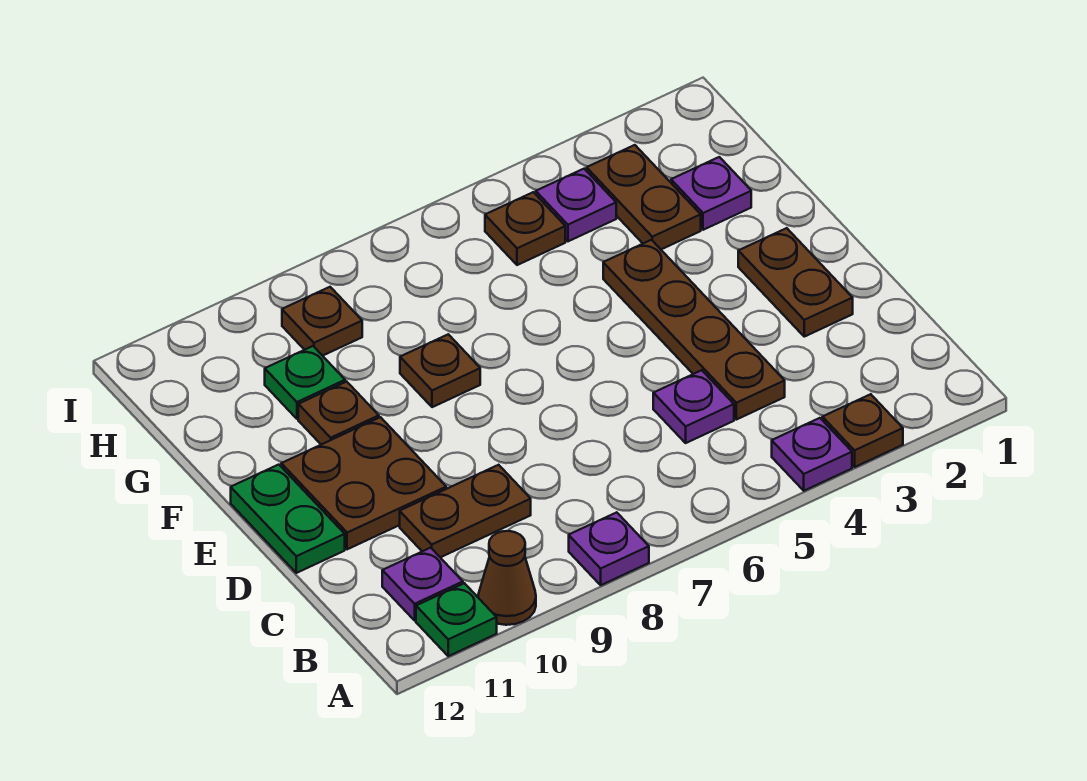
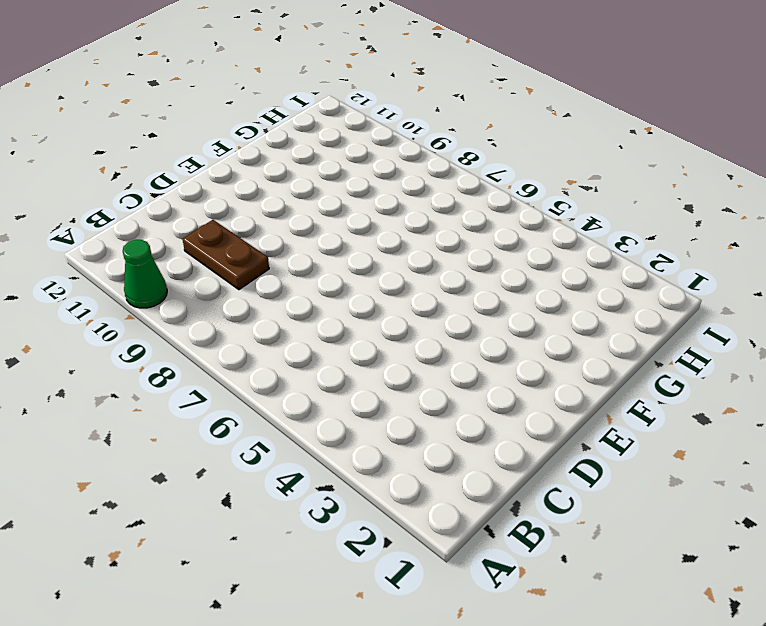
green 1x1 cone [123,240,167,308] -> brown 1x1 cone [478,531,536,625]
none -> brown 1x1 plate [822,394,903,467]
none -> purple 1x1 plate [772,418,852,491]
none -> purple 1x1 plate [569,512,649,585]

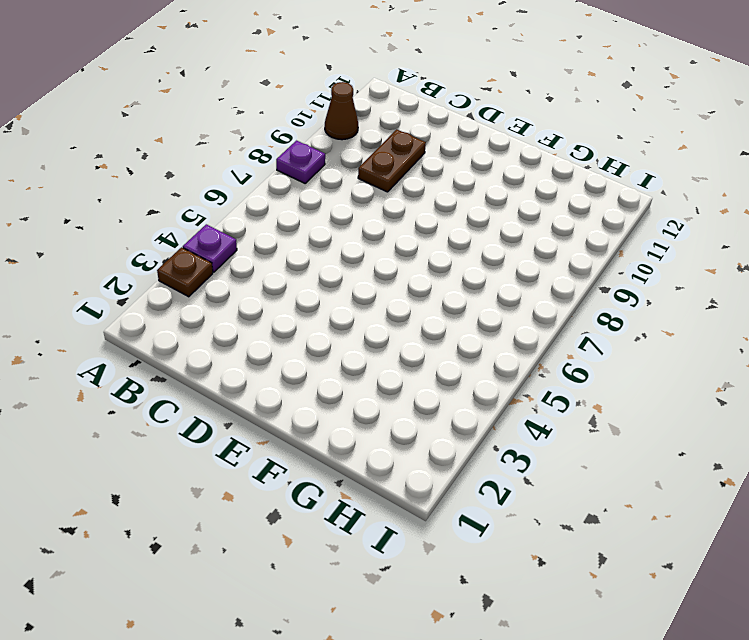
none -> green 1x1 plate [416,583,497,656]
none -> purple 1x1 plate [382,548,463,620]
none -> brown 1x4 plate [603,240,785,420]

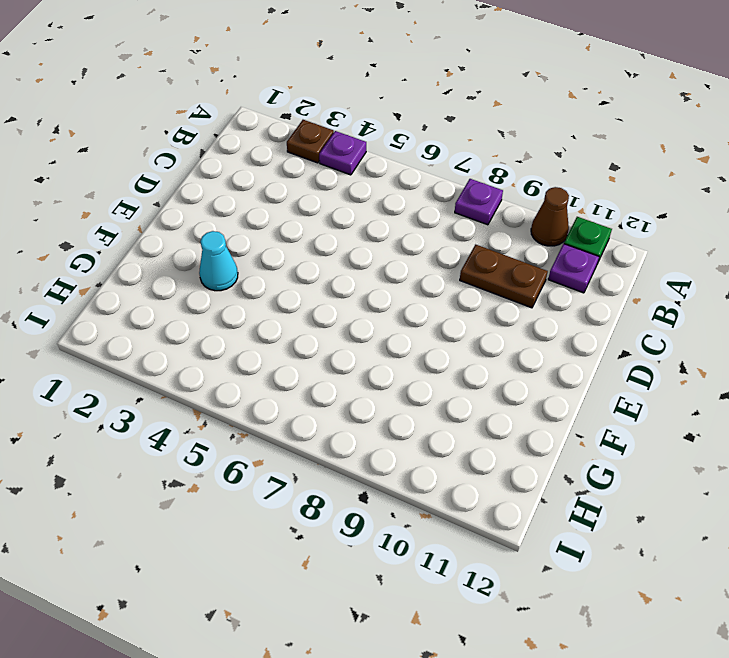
cyan 1x1 cone [199,231,238,291] -> none
none -> brown 1x4 plate [603,240,785,420]
none -> purple 1x1 plate [653,370,734,443]
none -> brown 1x2 plate [738,228,853,337]

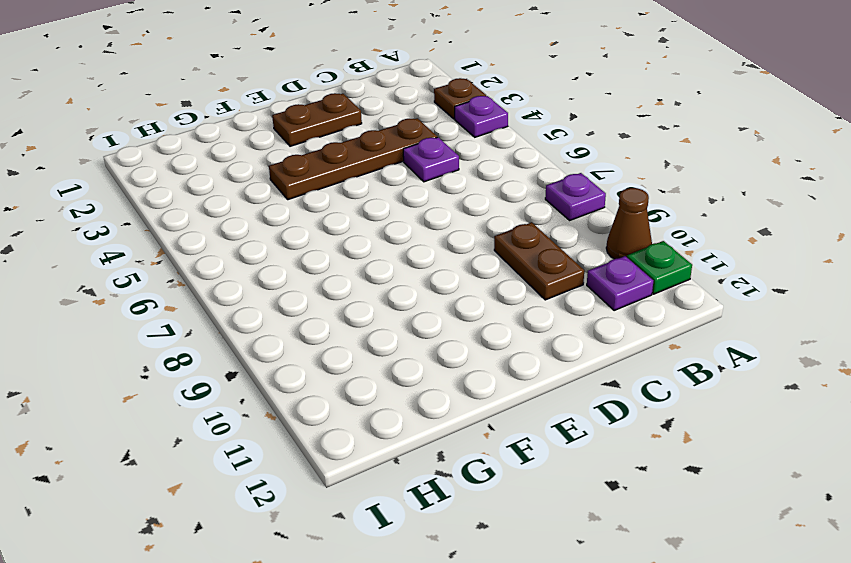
none -> brown 2x2 plate [281,417,446,549]
none -> green 1x2 plate [231,465,345,573]
none -> brown 1x1 plate [400,334,480,407]

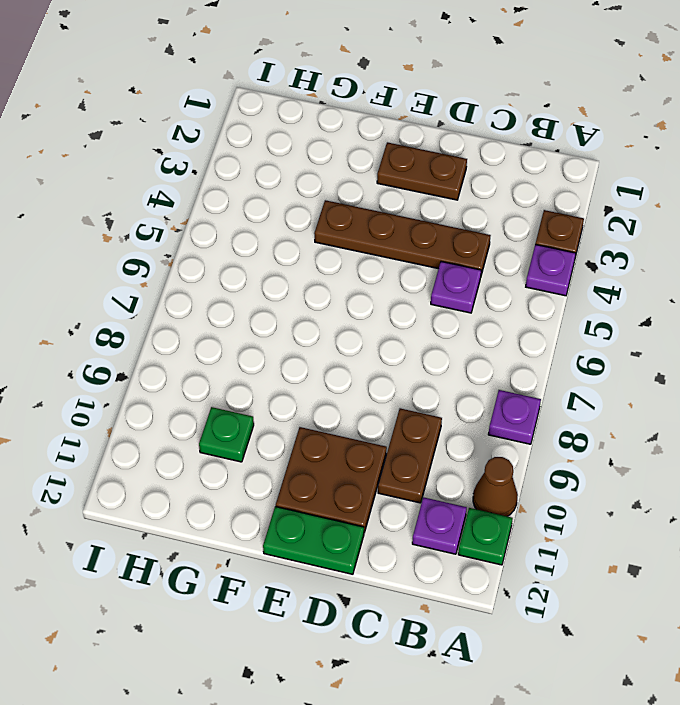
none -> brown 1x1 plate [400,334,480,407]
none -> brown 1x1 plate [298,382,379,445]
none -> purple 1x1 plate [671,157,751,230]

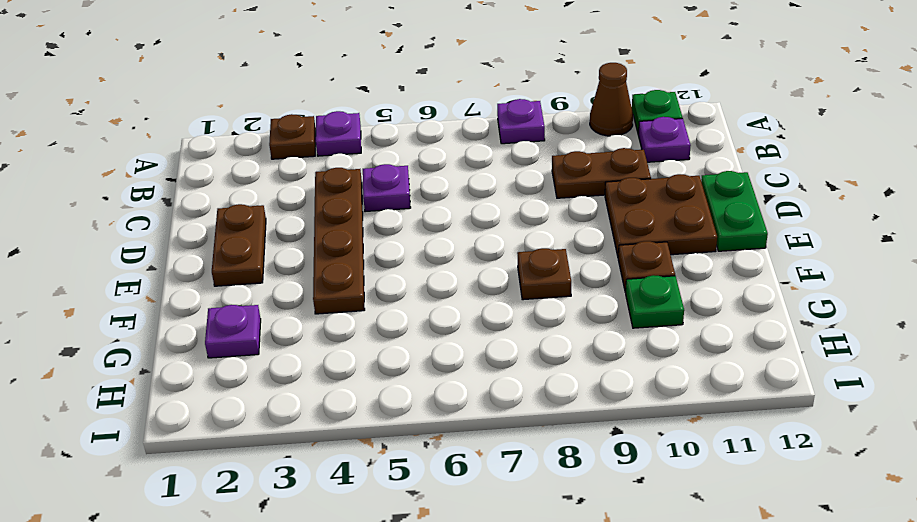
none -> brown 1x2 plate [587,145,701,249]
none -> purple 1x1 plate [536,169,616,241]
none -> brown 1x1 plate [485,192,565,265]

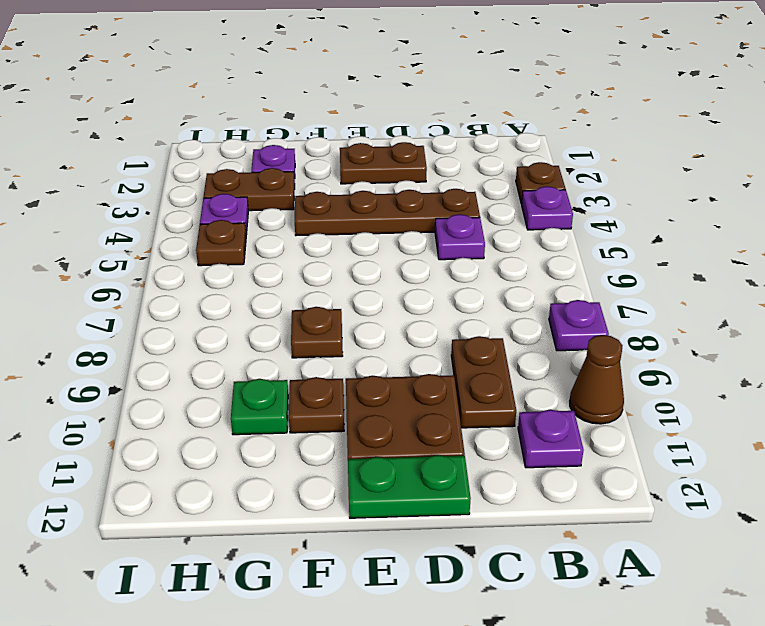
none -> green 1x1 plate [416,583,497,656]
none -> brown 1x1 plate [282,287,362,356]

